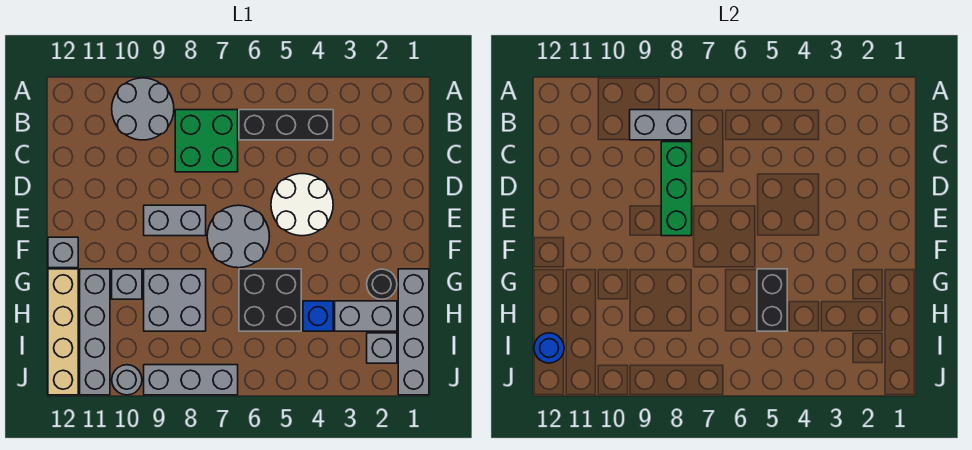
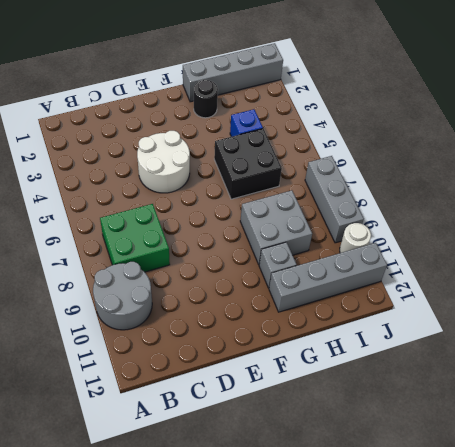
white 1x1 round brick [340,223,371,253] -> grey 1x1 round brick [112,365,142,395]
none -> black 1x3 brick [239,110,333,140]
none -> grey 2x2 round brick [207,205,269,268]
none -> grey 1x2 brick [144,205,206,236]

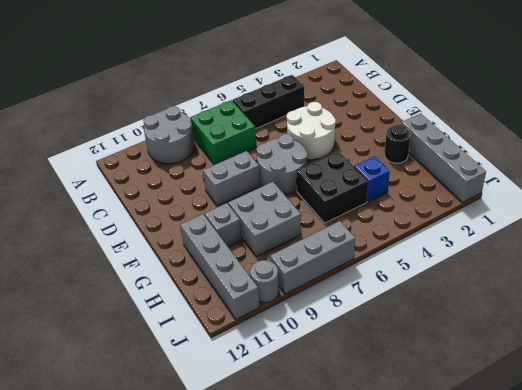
none -> grey 1x1 brick [48,237,78,268]
none -> tan 1x4 brick [48,269,78,395]
none -> grey 1x2 brick [335,301,397,331]

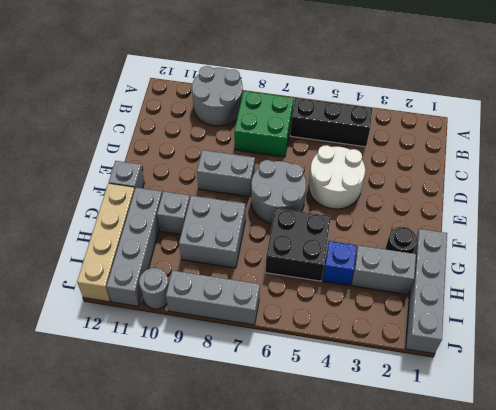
none -> grey 1x1 brick [367,333,397,363]
none -> grey 1x2 brick [630,110,692,140]
none -> green 1x3 brick [661,142,692,236]

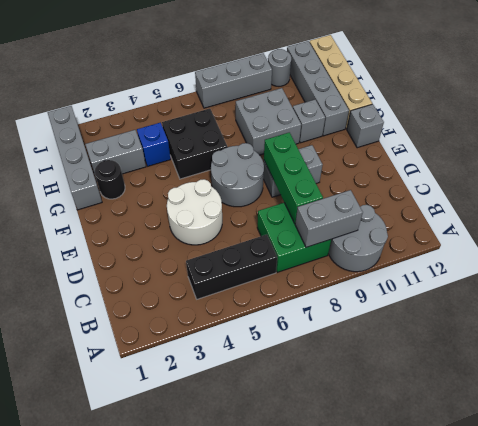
none -> grey 1x1 brick [367,333,397,363]
none -> black 1x2 brick [757,269,787,331]
none -> blue 1x1 round brick [534,333,564,363]

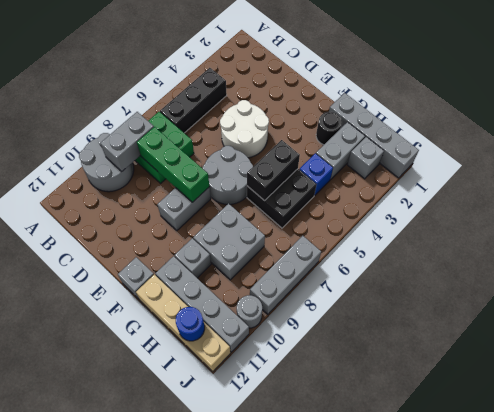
black 1x2 brick [247,140,300,201] -> black 1x2 brick turned to [757,269,787,331]

